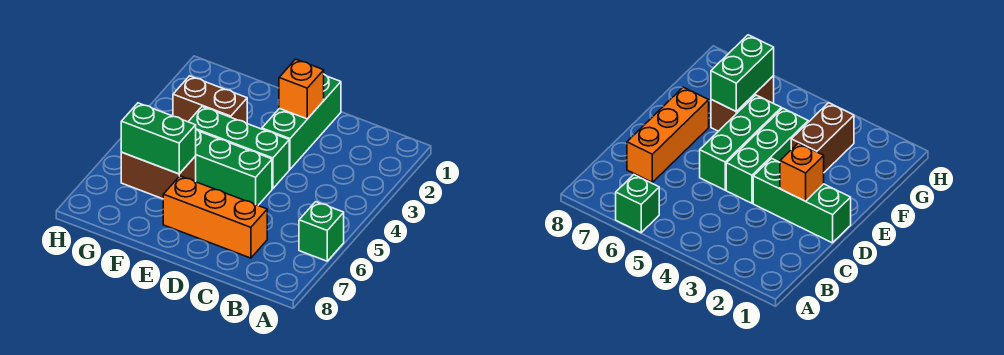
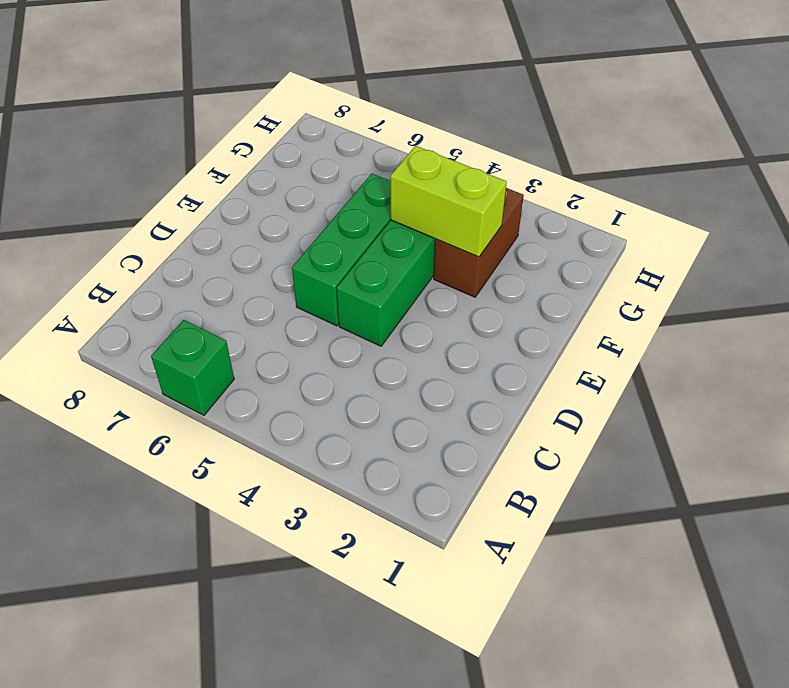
lime 1x2 brick [390,146,507,257] -> none
none -> orange 1x3 brick [163,176,267,258]
none -> green 1x3 brick [262,75,341,169]

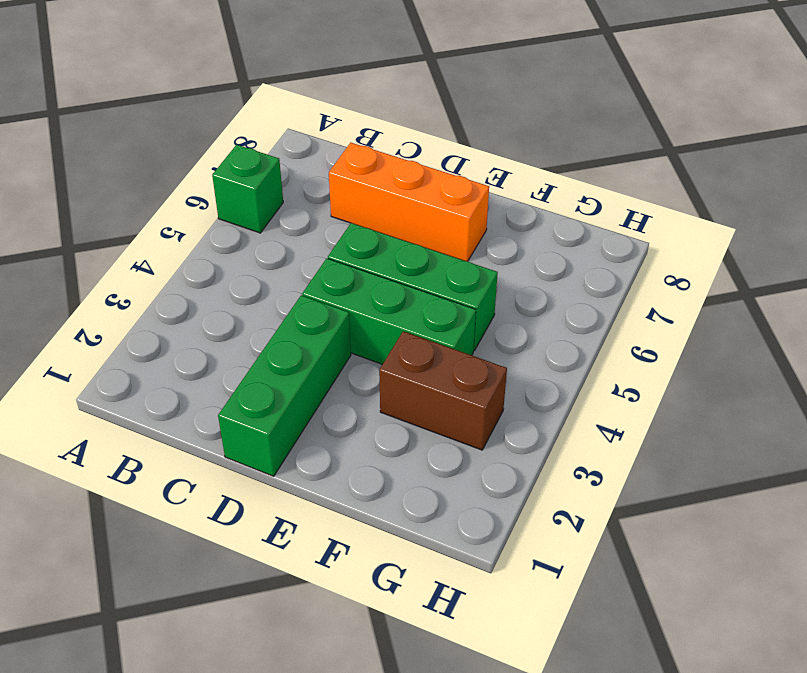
none -> brown 1x2 brick [121,153,196,199]
none -> orange 1x1 brick [279,59,324,119]

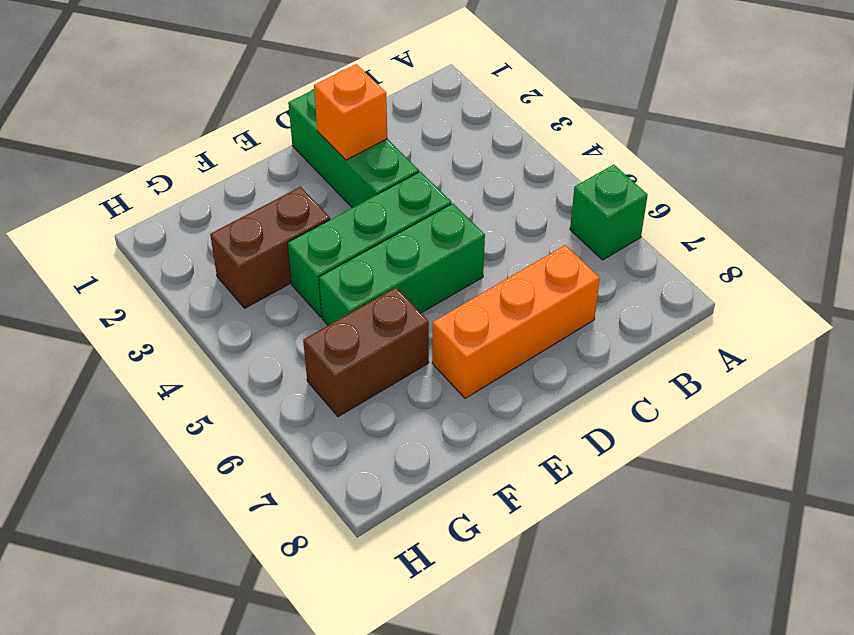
none -> green 1x2 brick [121,103,196,174]

